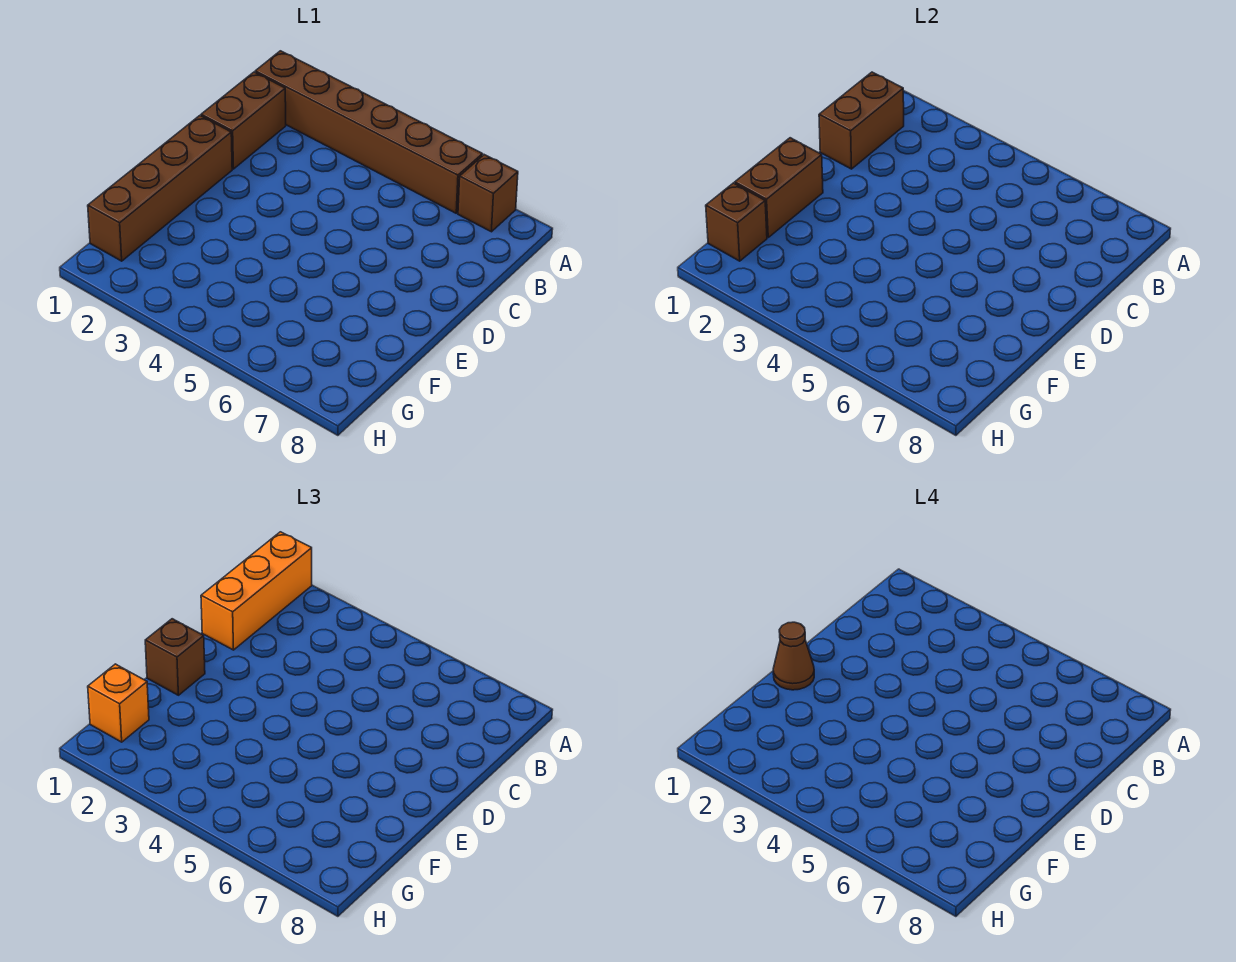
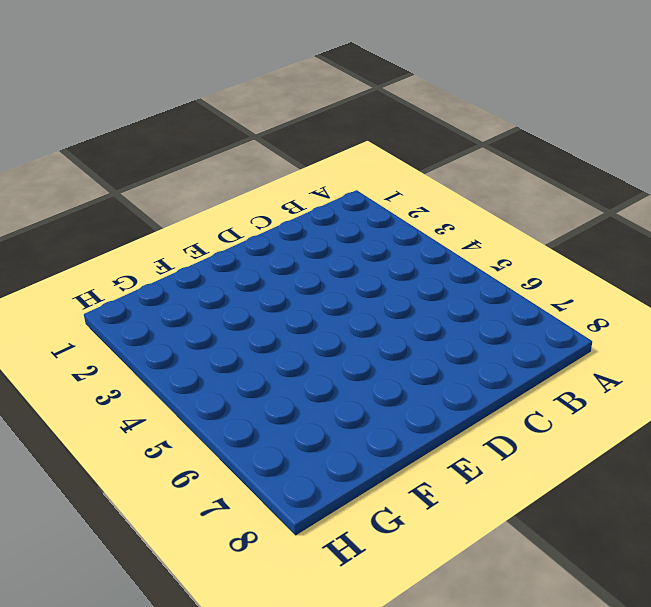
none -> brown 1x6 brick [255,51,483,213]
none -> brown 1x1 brick [458,155,518,232]

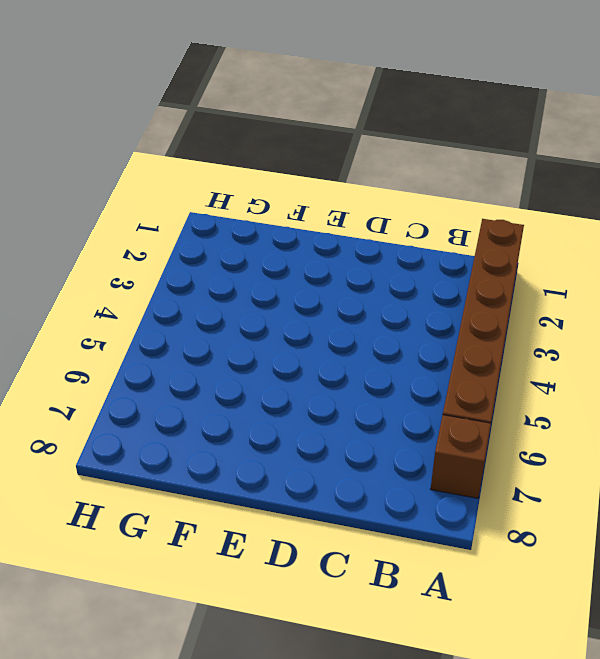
none -> brown 1x2 brick [201,72,286,169]
none -> brown 1x4 brick [88,116,232,261]

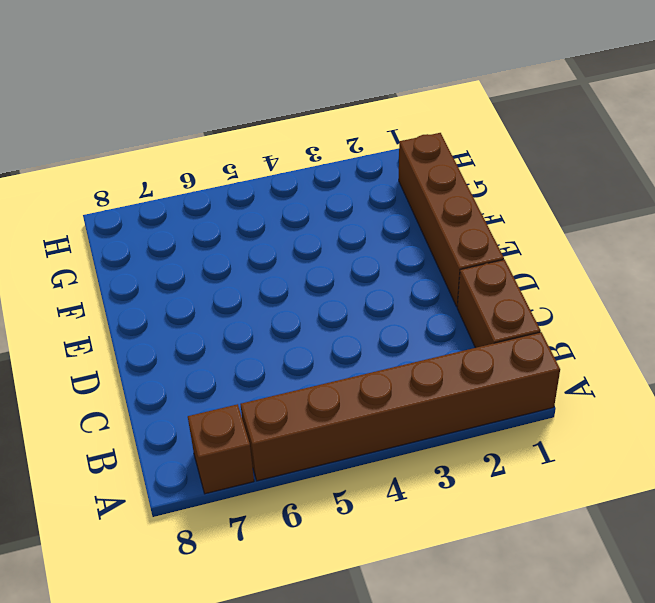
none -> brown 1x2 brick [819,72,904,169]
none -> brown 1x2 brick [735,138,823,237]

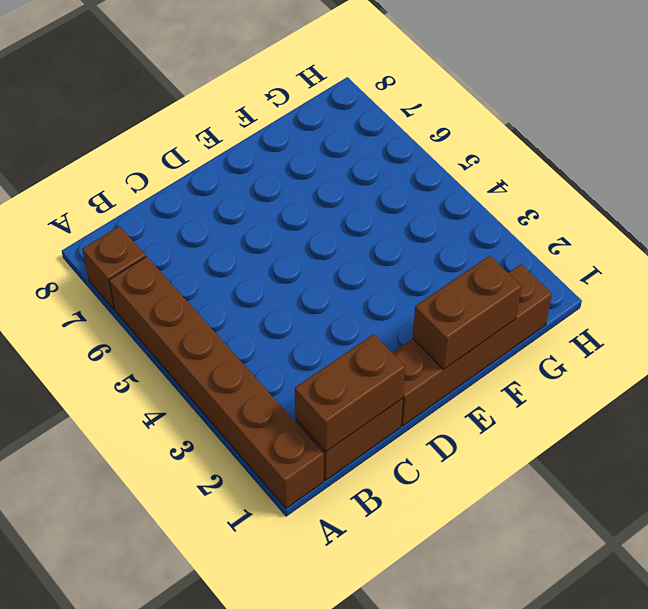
none -> brown 1x1 brick [706,183,767,261]
none -> orange 1x3 brick [201,532,312,650]

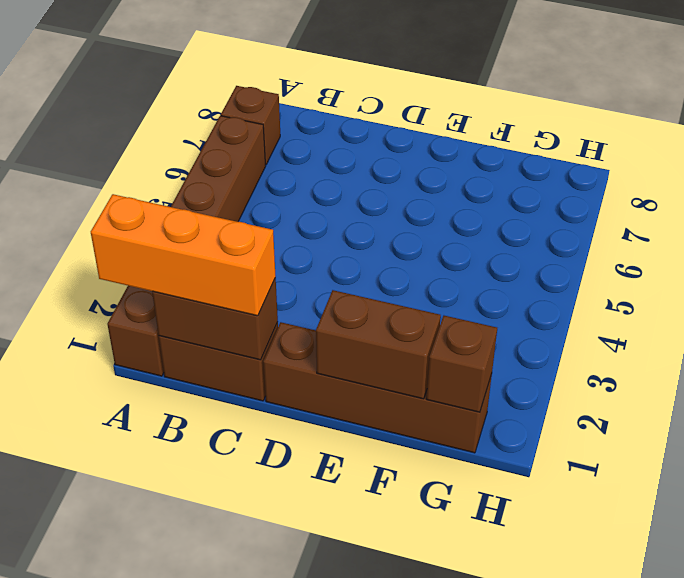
none -> brown 1x1 brick [145,619,205,695]
none -> orange 1x1 brick [88,664,149,742]

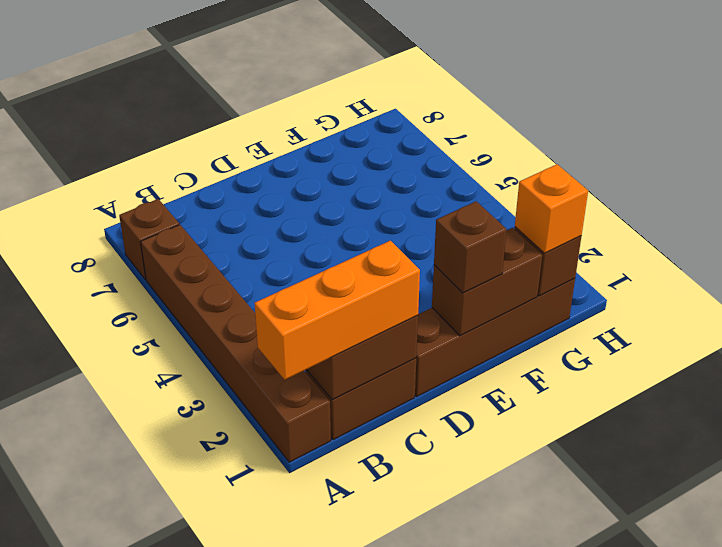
none -> brown 1x1 cone [773,622,814,690]

